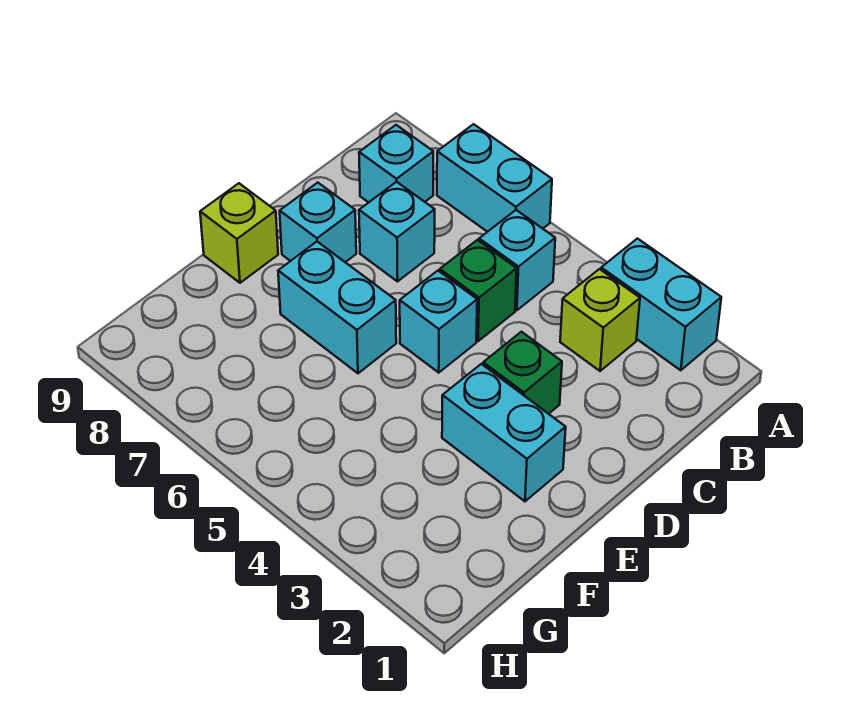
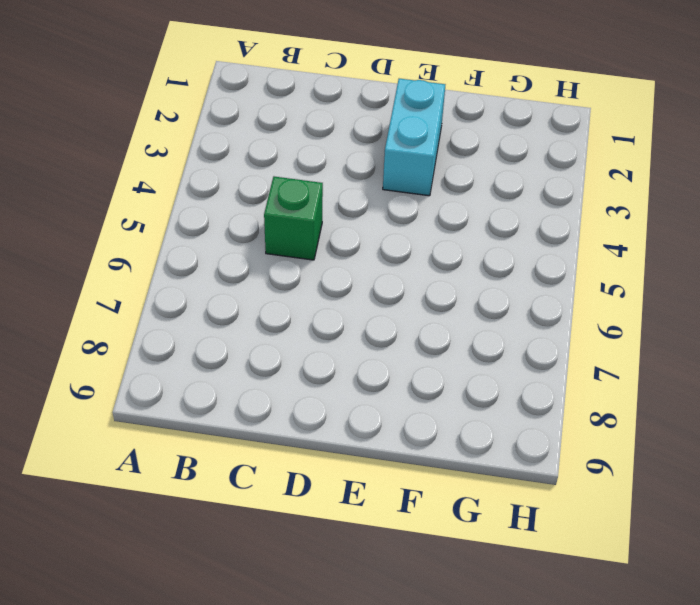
none -> cyan 1x2 brick [601,239,721,370]
none -> cyan 1x2 brick [437,124,552,232]
none -> lime 1x1 brick [560,269,640,371]

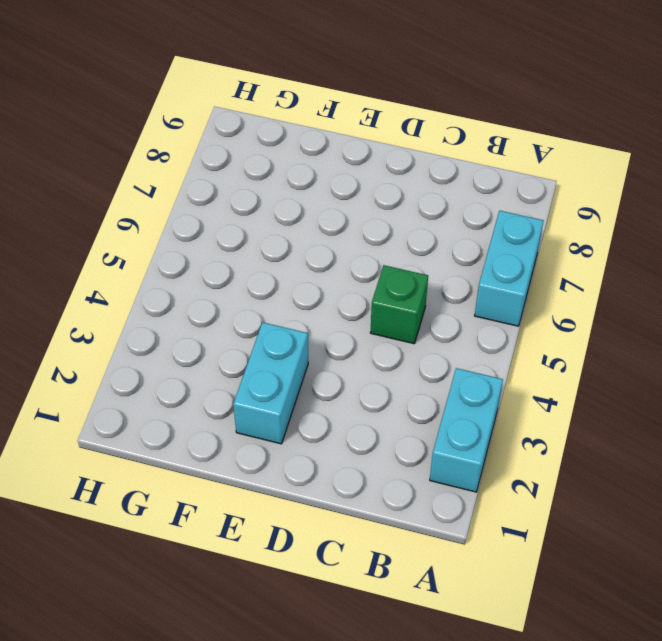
none -> lime 1x1 brick [560,269,640,371]
none -> cyan 1x1 brick [479,210,555,310]
none -> cyan 1x1 brick [359,125,433,202]

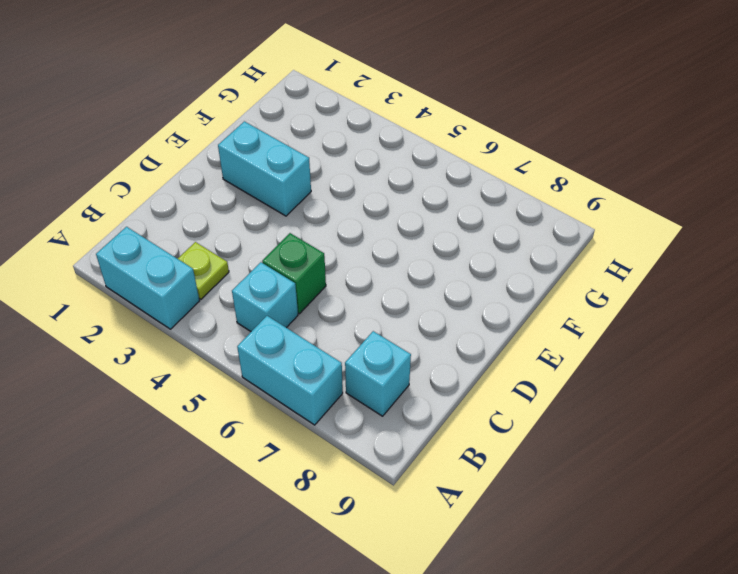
lime 1x1 plate [178,242,229,299] -> lime 1x1 brick [560,269,640,371]
none -> cyan 1x1 brick [359,182,435,281]
none -> green 1x1 brick [483,332,562,414]
none -> cyan 1x1 brick [400,271,477,373]

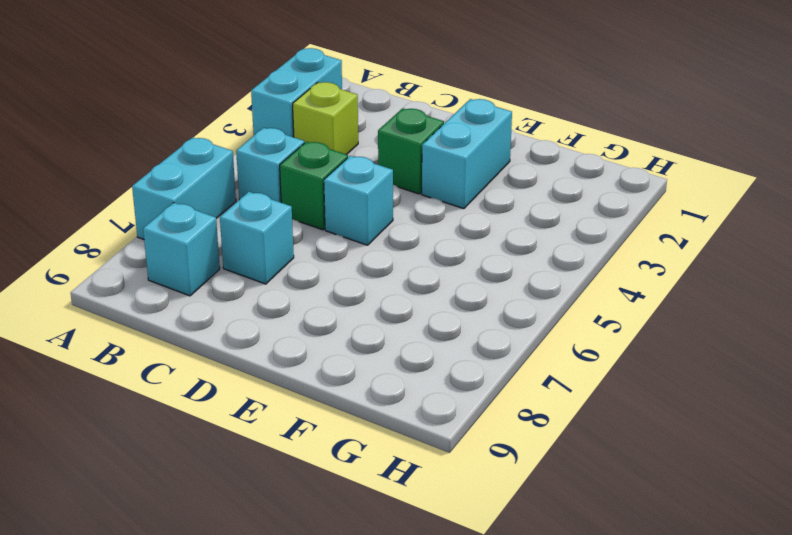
none -> cyan 1x1 brick [280,183,356,262]
none -> cyan 1x2 brick [278,242,396,373]
none -> lime 1x1 brick [200,183,278,283]

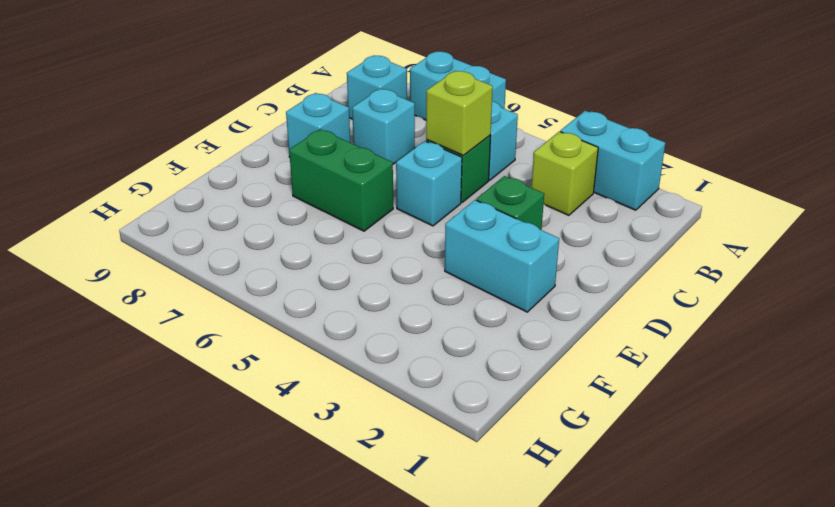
lime 1x1 brick [426,71,493,156] -> lime 1x1 brick moved to [200,183,278,283]
green 1x2 brick [289,129,393,231] -> cyan 1x2 brick [278,242,396,373]

